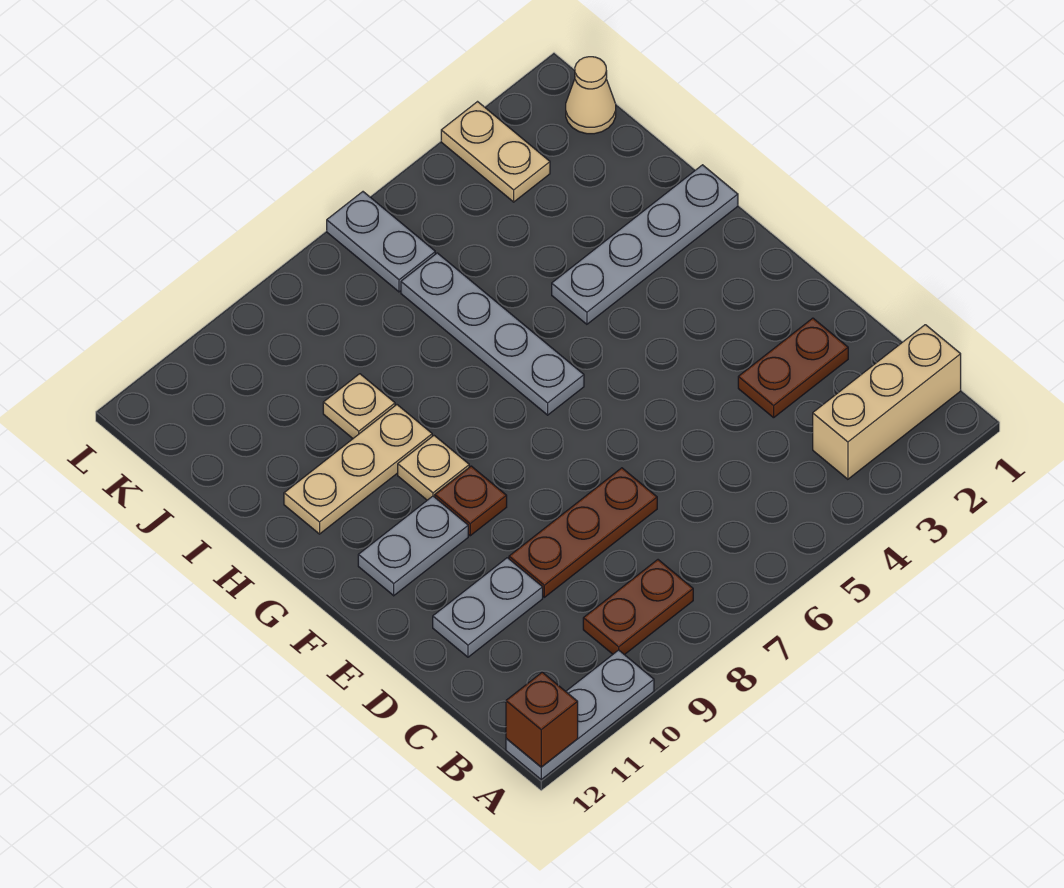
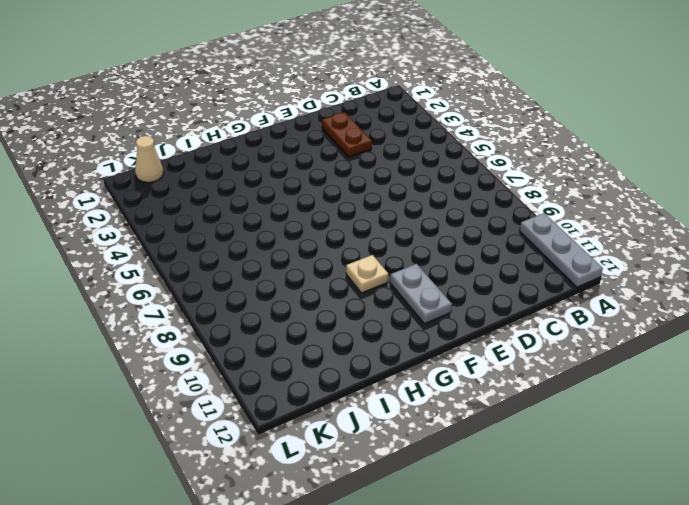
none -> tan 1x3 brick [813,325,961,479]
none -> brown 1x2 plate [583,560,693,655]
none -> brown 1x3 plate [509,468,657,597]

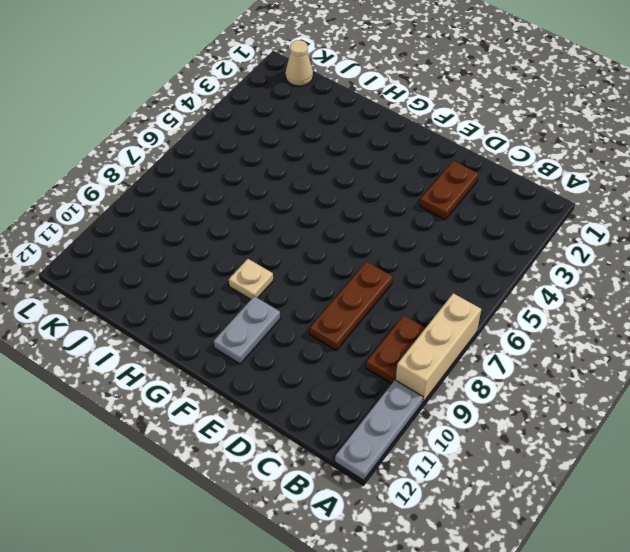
tan 1x3 brick [396,293,481,402] -> tan 1x3 brick moved to [813,325,961,479]
none -> grey 1x2 plate [433,558,543,657]
none -> brown 1x1 plate [435,466,507,536]
none -> grey 1x4 plate [401,253,584,415]

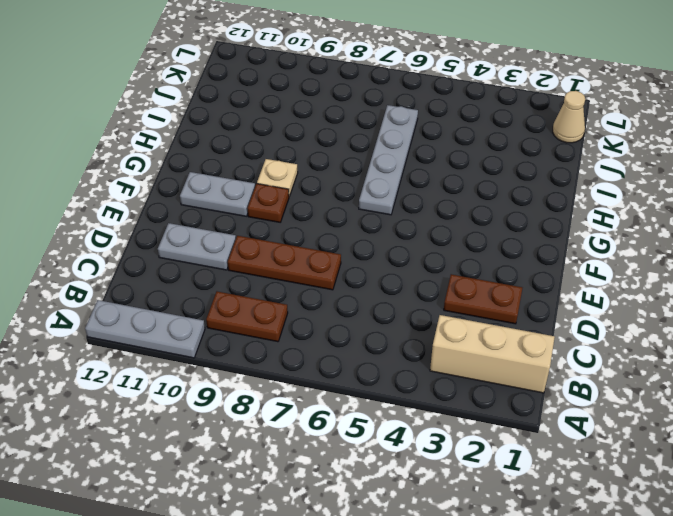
none -> grey 1x4 plate [552,165,738,324]
none -> tan 1x3 plate [284,405,432,534]
none -> tan 1x1 plate [323,374,395,438]

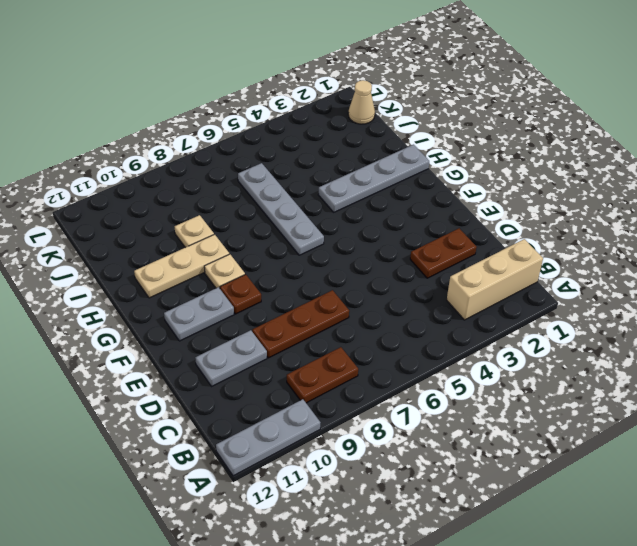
none -> tan 1x2 plate [441,102,550,202]
none -> grey 1x2 plate [327,192,435,292]
none -> brown 1x1 brick [506,672,578,767]

